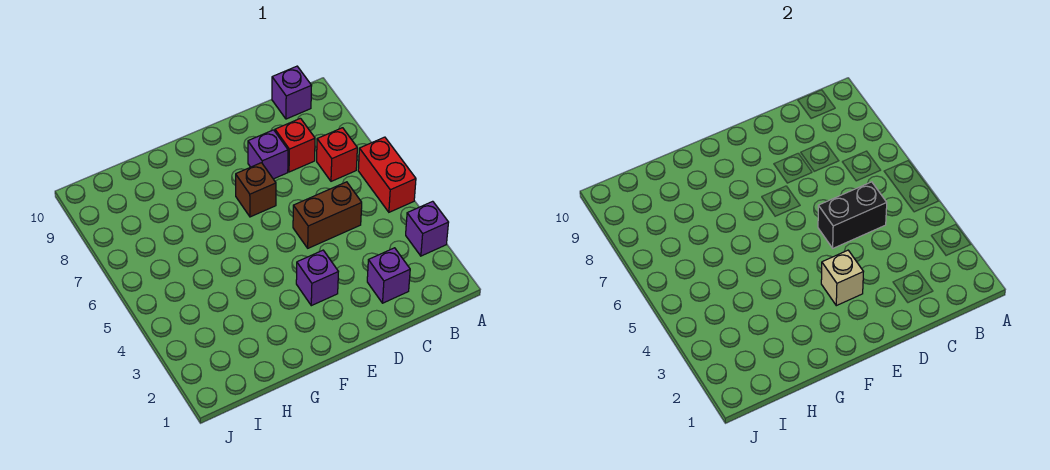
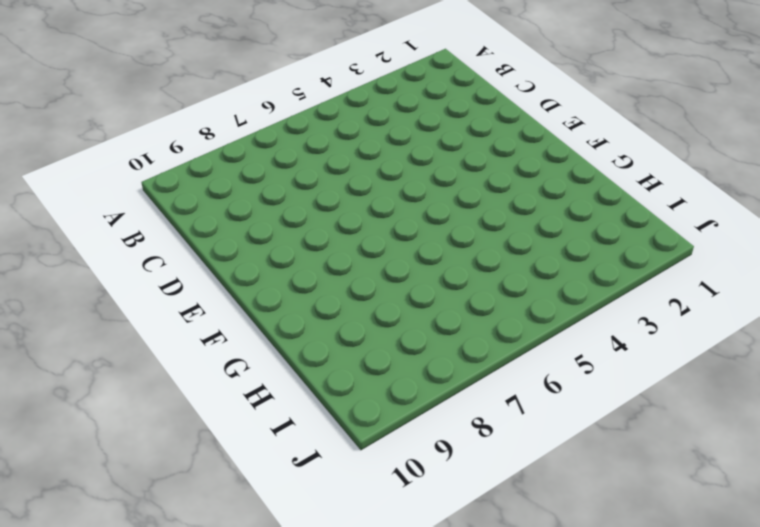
none -> purple 1x1 brick [406,201,449,256]
none -> red 1x2 brick [358,137,416,212]
none -> red 1x1 brick [317,128,357,181]

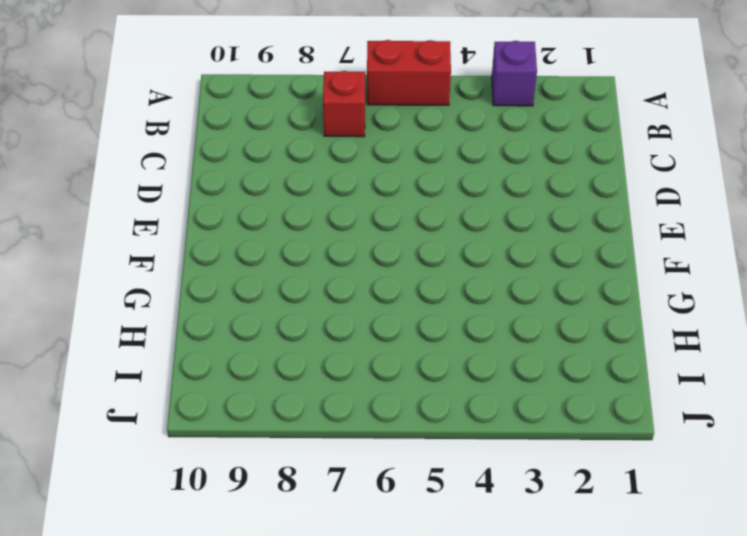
none -> purple 1x1 brick [272,66,312,119]
none -> purple 1x1 brick [367,248,410,303]
none -> brown 1x2 brick [293,182,362,248]

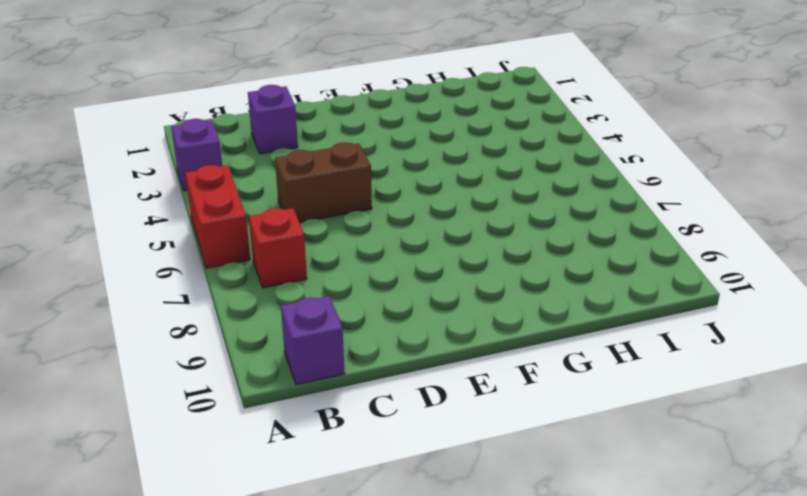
none -> red 1x1 brick [275,118,315,172]
none -> purple 1x1 brick [248,130,288,179]
none -> purple 1x1 brick [296,250,338,306]

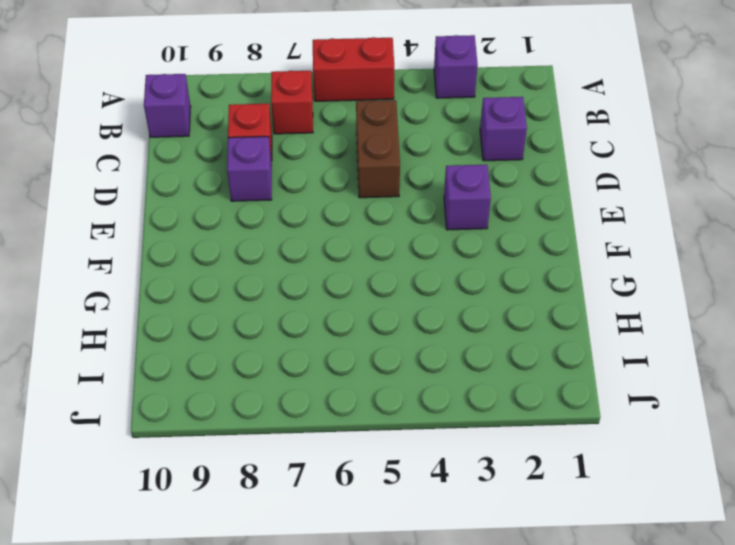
none -> brown 1x1 brick [236,163,276,217]
none -> black 1x2 brick [818,182,887,248]
none -> tan 1x1 brick [821,250,863,306]

